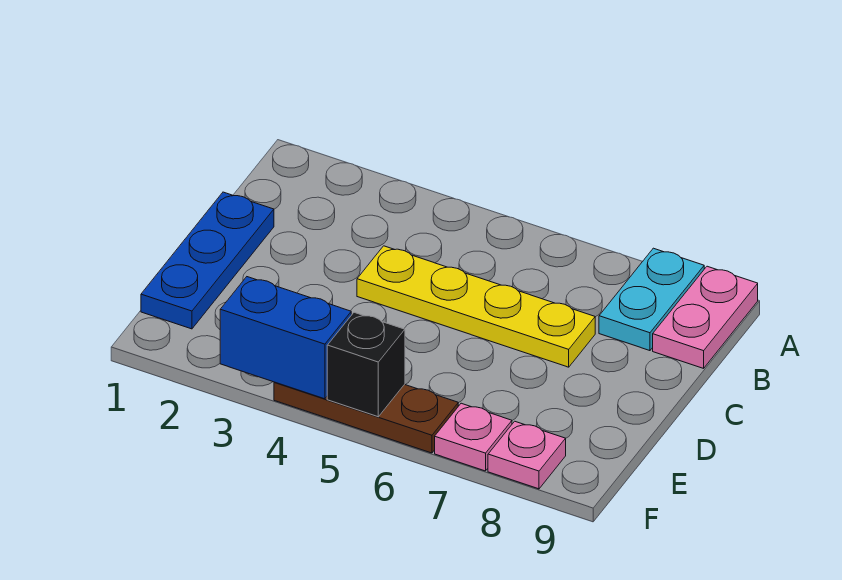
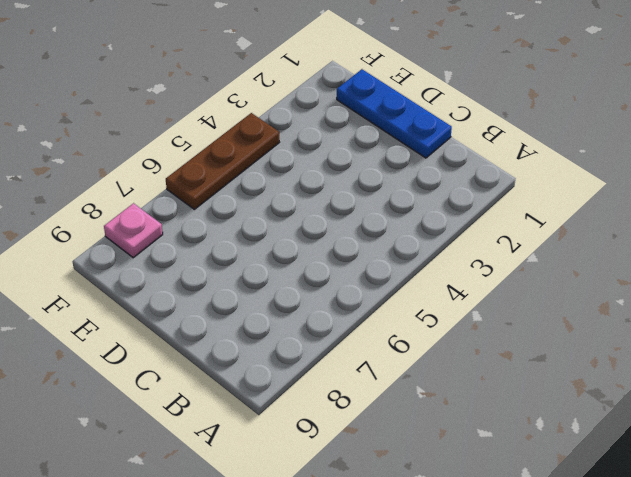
none -> cyan 1x2 plate [599,248,704,351]
none -> pink 1x2 plate [653,266,758,368]

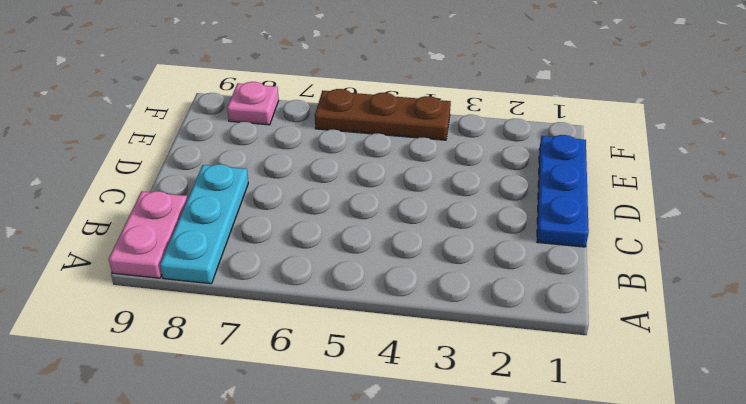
cyan 1x3 plate [160,164,248,284] -> cyan 1x2 plate [599,248,704,351]
none -> yellow 1x4 plate [357,246,595,367]
none -> pink 1x1 plate [435,403,512,471]

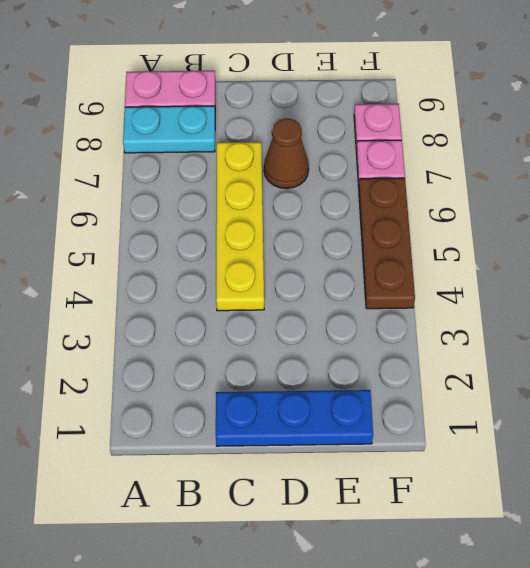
brown 1x1 cone [264,118,309,189] -> none
none -> blue 1x2 brick [220,277,351,399]
none -> black 1x1 brick [327,312,405,417]

